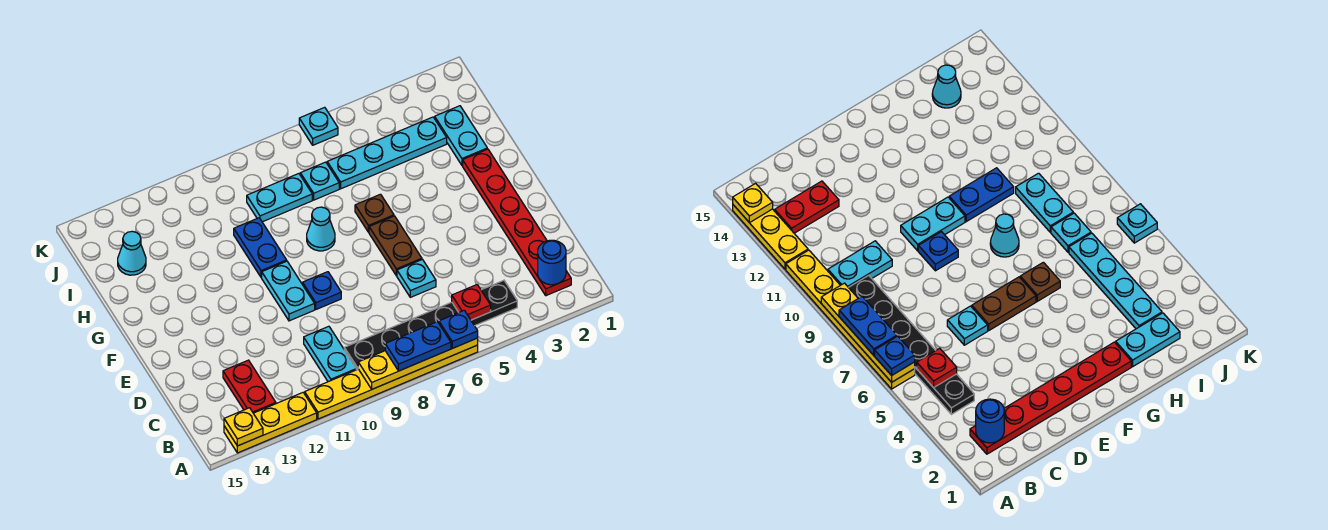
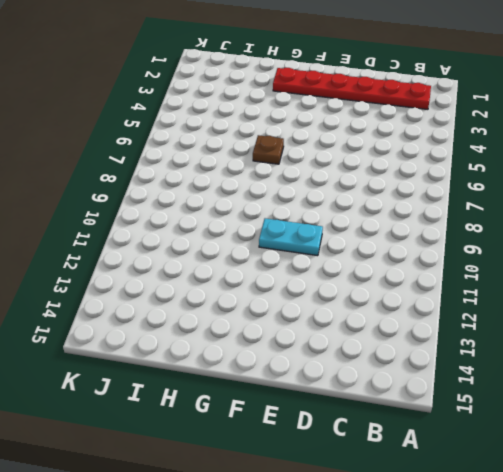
none -> yellow 1x6 plate [305,345,478,419]
none -> yellow 1x3 plate [224,393,317,453]
none -> black 1x6 plate [344,280,517,370]

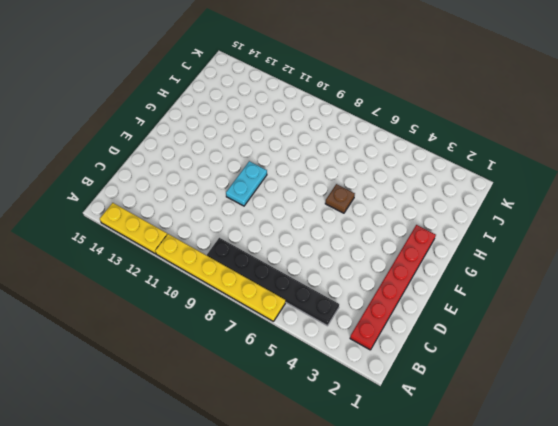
none -> cyan 1x2 plate [304,326,356,382]
none -> red 1x2 plate [223,360,276,413]
none -> cyan 1x1 plate [397,259,436,297]

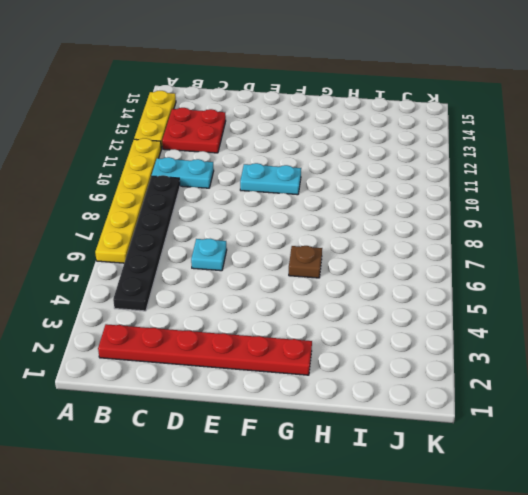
red 2x2 plate [162,108,226,153] -> red 1x2 plate [223,360,276,413]
none -> brown 1x2 plate [369,216,422,276]
none -> blue 1x1 plate [303,272,341,309]
none -> cyan 1x1 cone [307,207,335,251]

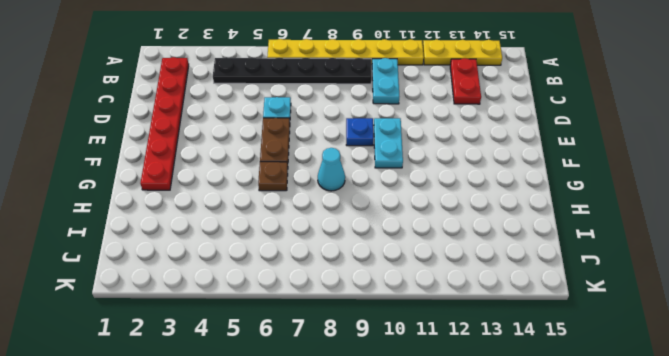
none -> blue 1x2 plate [234,218,287,277]
none -> cyan 1x2 plate [435,106,487,165]
none -> cyan 1x4 plate [327,117,447,189]

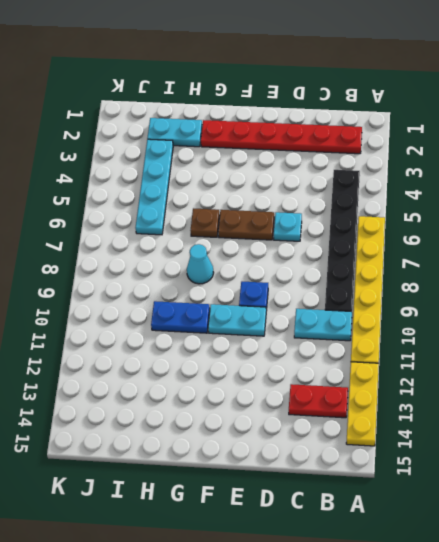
none -> cyan 1x1 plate [300,162,339,200]
none -> cyan 1x2 plate [247,174,312,222]
none -> cyan 1x1 cone [118,231,146,275]

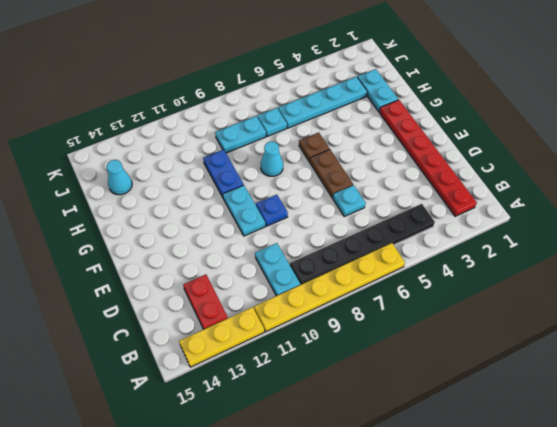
none -> cyan 1x1 plate [299,107,338,145]
none -> yellow 1x4 plate [358,338,478,389]
none -> yellow 1x1 plate [224,408,263,446]

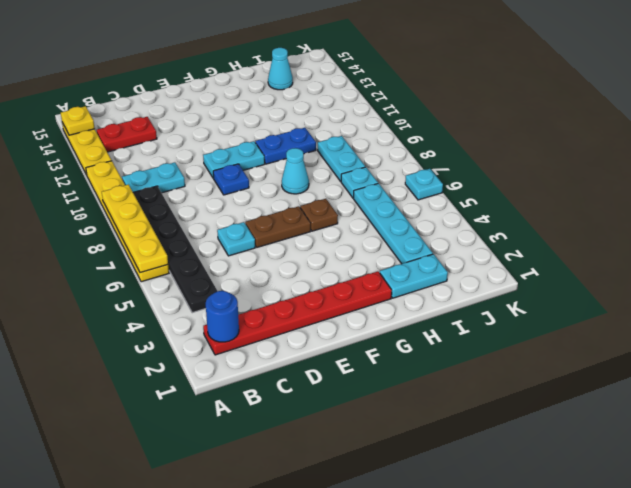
none -> red 1x1 plate [452,285,491,320]
none -> blue 1x1 plate [439,310,478,348]
none -> blue 1x2 plate [385,322,451,371]

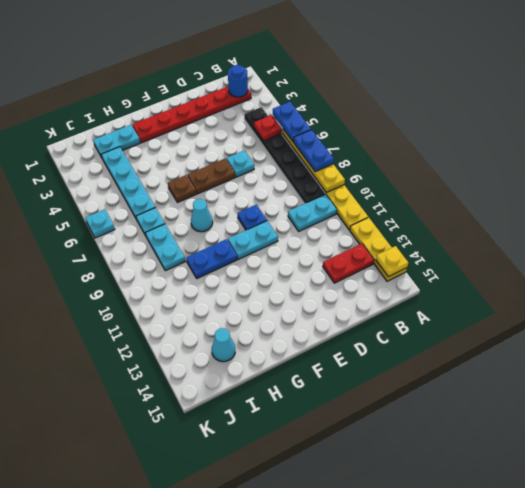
blue 1x2 plate [273,102,311,142] -> blue 1x1 plate [439,310,478,348]

